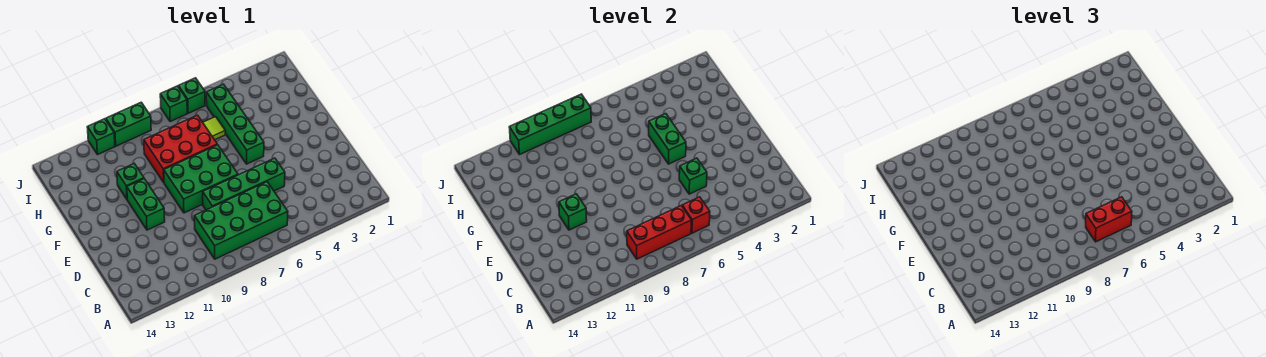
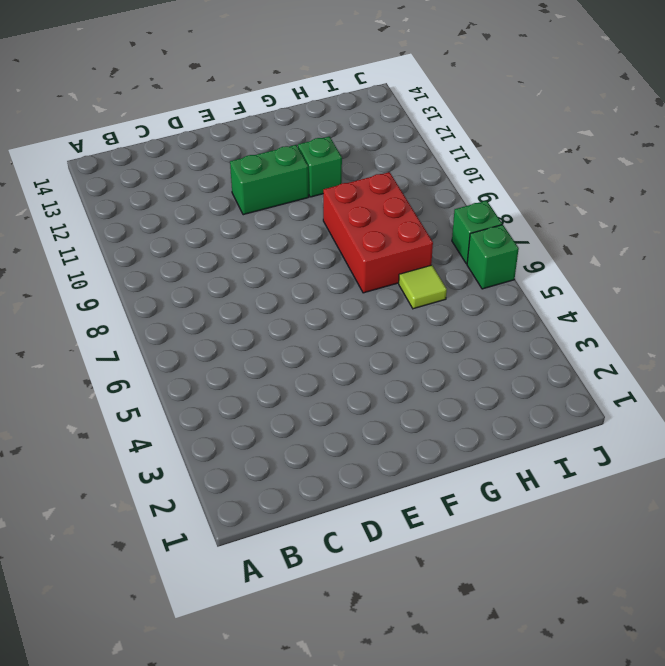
none -> green 2x4 brick [194,182,288,259]
none -> green 1x4 brick [203,158,285,210]
none -> green 2x3 brick [164,145,238,213]

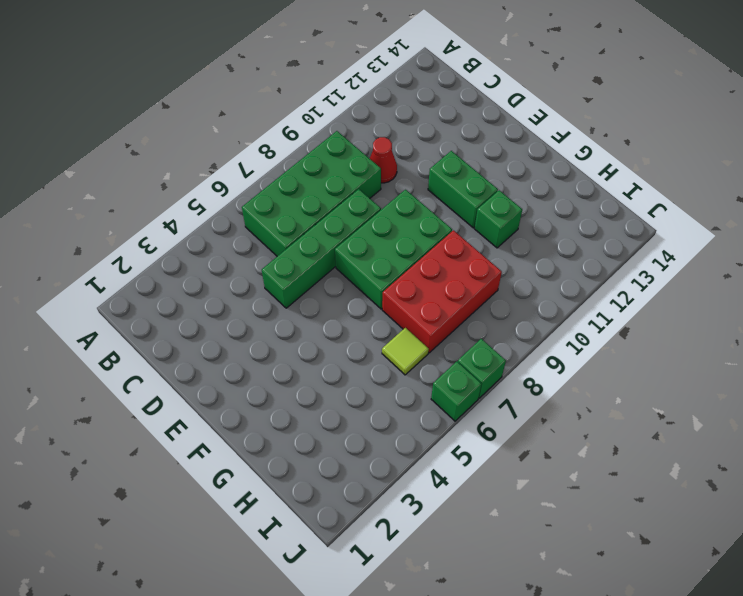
red 1x1 cone [370,137,397,183] -> none
none -> green 1x4 brick [206,84,264,164]
none -> green 1x2 brick [106,102,151,146]
none -> green 1x1 brick [87,119,115,155]

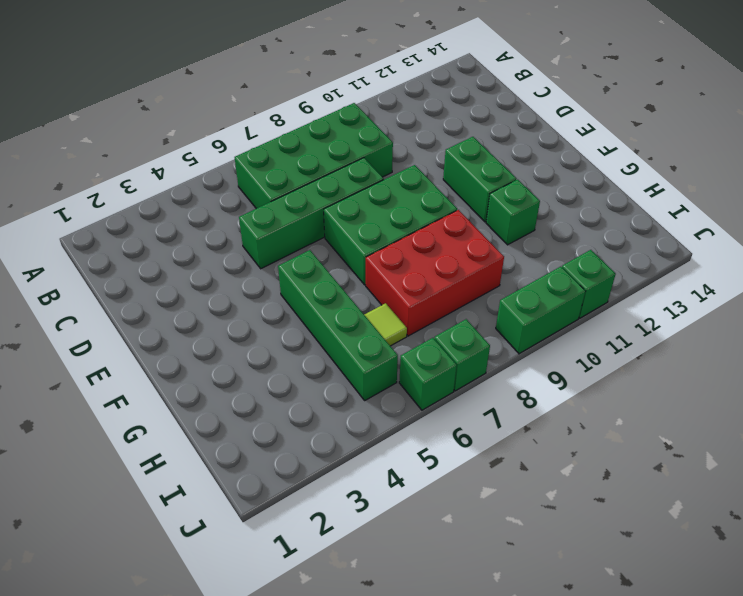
none -> red 1x1 brick [682,197,710,233]
none -> red 1x3 brick [627,206,691,259]
none -> green 1x1 brick [679,158,707,194]

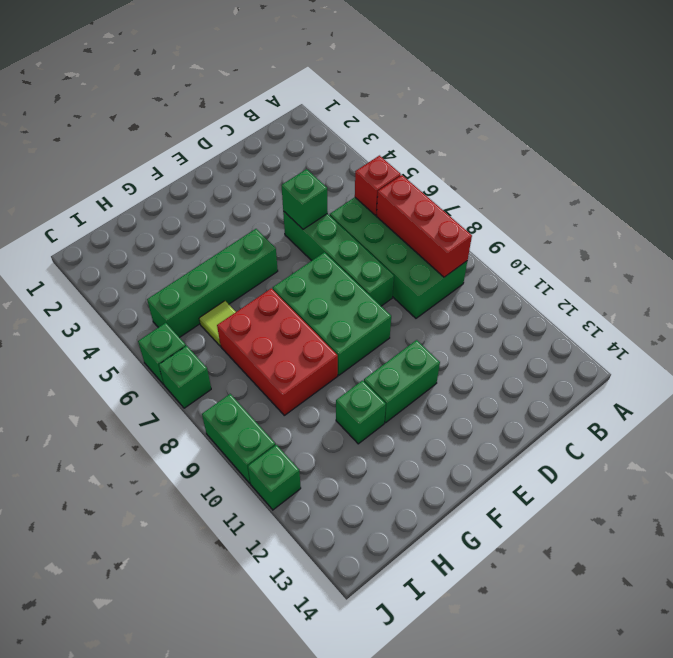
none -> green 1x1 brick [559,194,587,230]
none -> green 1x2 brick [649,114,686,164]
none -> green 1x4 brick [509,94,591,155]

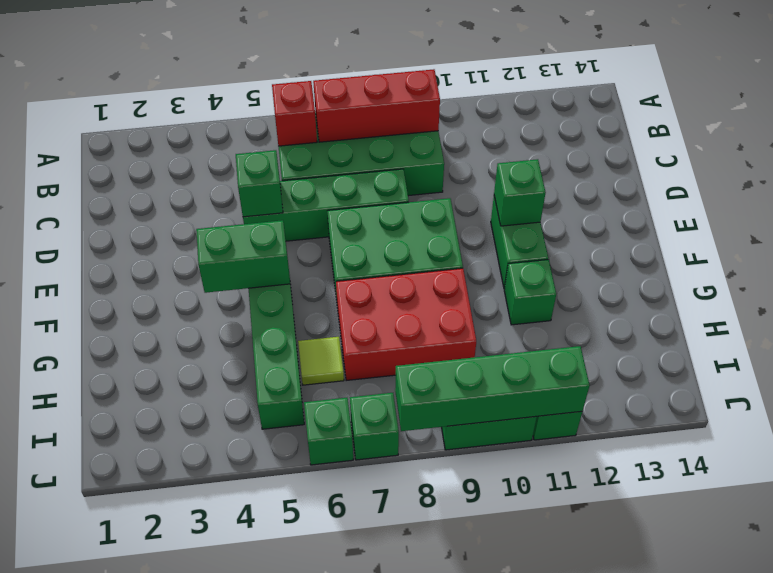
green 1x2 brick [196,220,290,293] -> green 1x2 brick turned to [649,114,686,164]
none -> red 1x2 brick [1086,197,1132,242]

